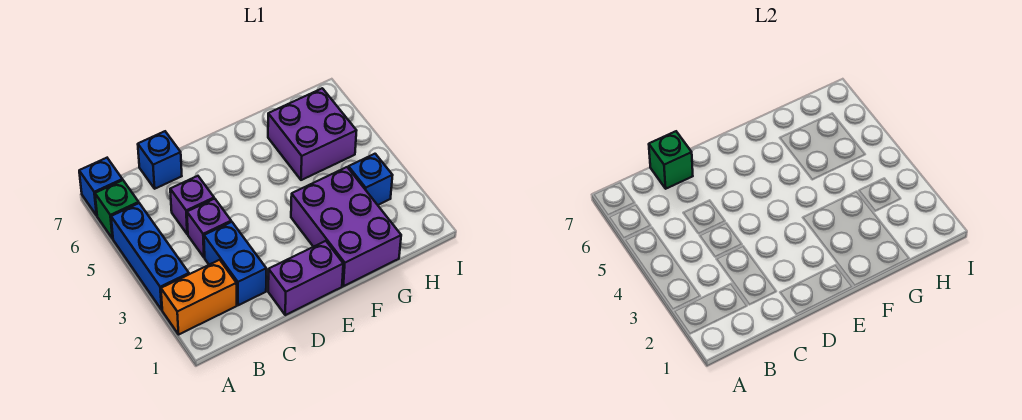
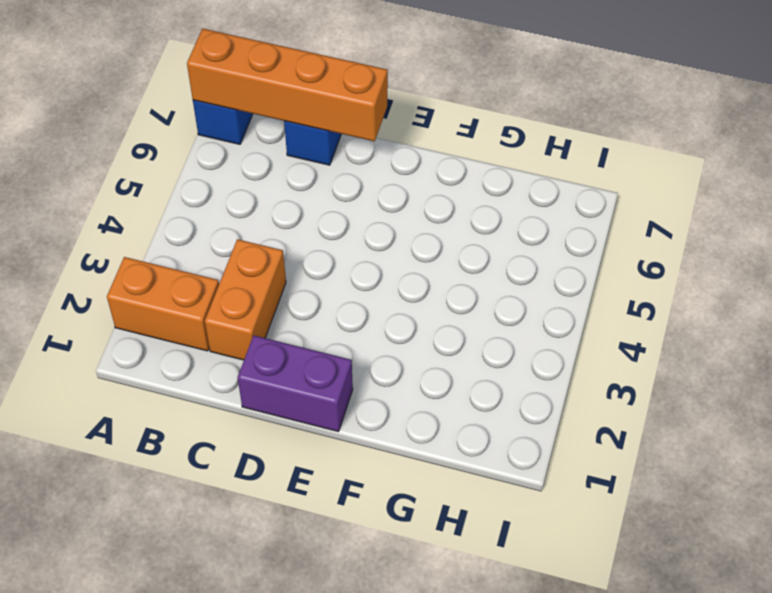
orange 1x4 brick [187,29,388,141] -> green 1x1 brick [649,131,693,189]
orange 1x2 brick [205,239,286,360] -> blue 1x2 brick [204,222,266,305]
none -> blue 1x3 brick [111,203,189,310]
none -> green 1x1 brick [95,180,139,239]
none -> purple 1x1 brick [187,199,231,257]

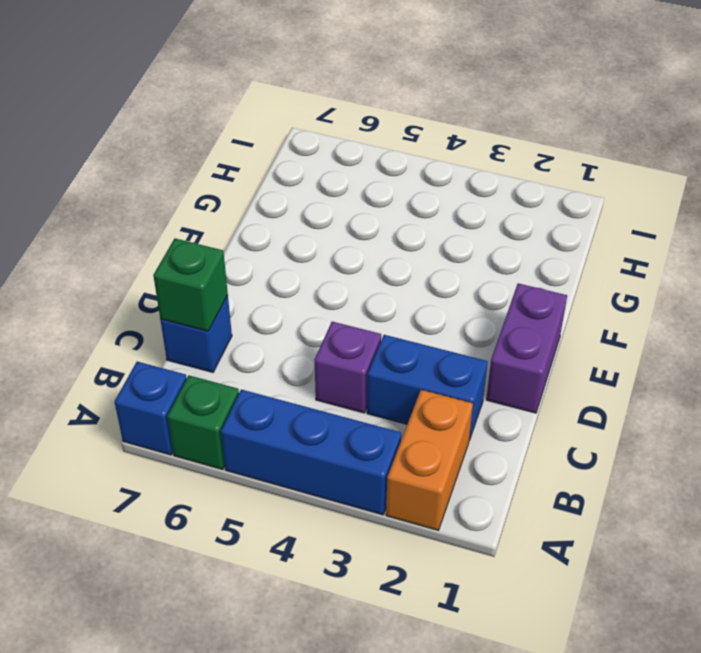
none -> purple 1x1 brick [170,176,214,234]
none -> purple 2x3 brick [291,167,401,286]
none -> purple 2x2 brick [268,88,357,180]

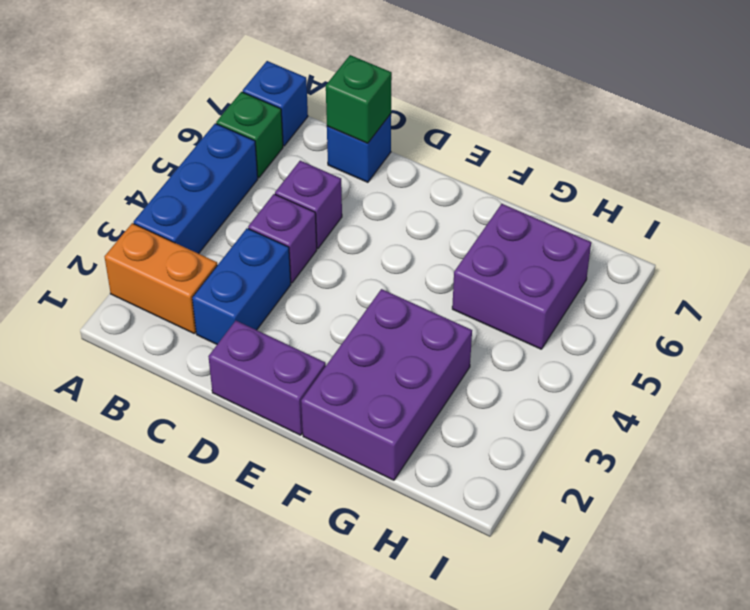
none -> blue 1x1 brick [348,154,393,205]

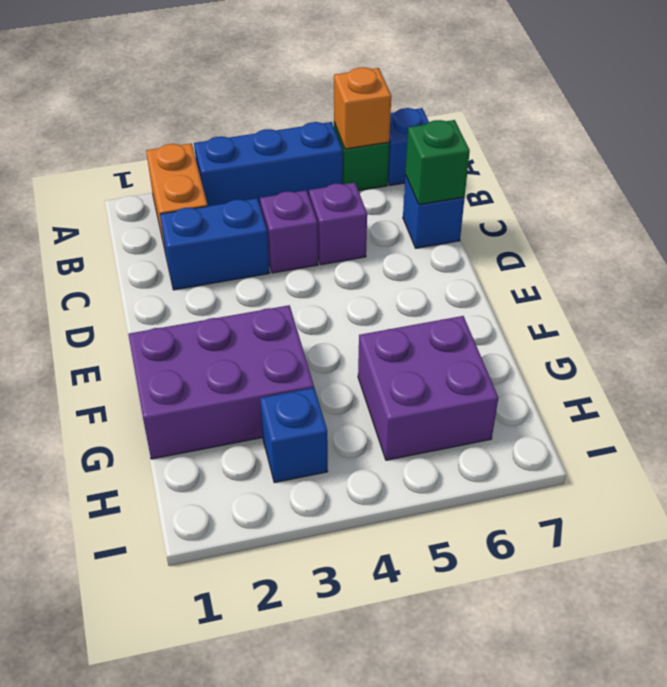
orange 1x1 brick [334,67,391,149] -> none
none -> purple 1x2 brick [268,241,343,315]

